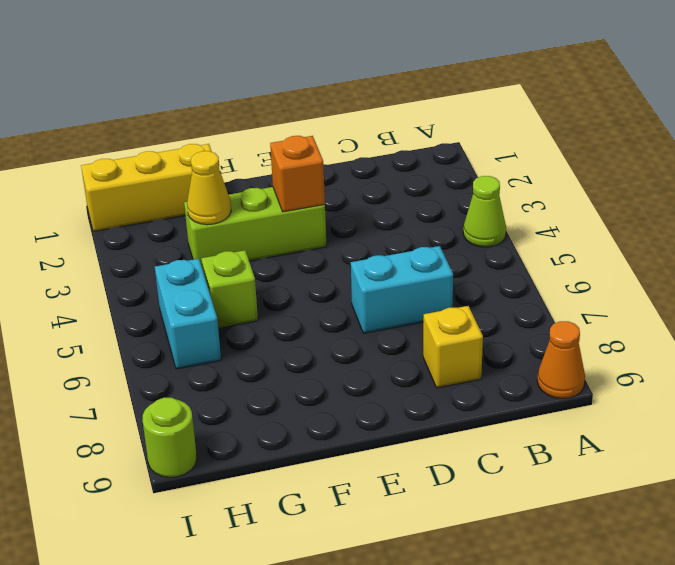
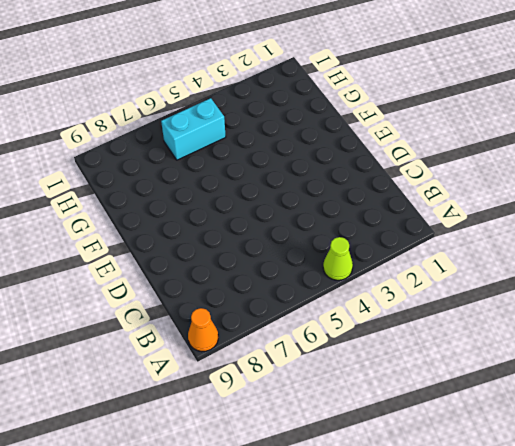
none -> cyan 1x2 brick [351,246,453,333]
none -> yellow 1x1 brick [423,306,483,388]

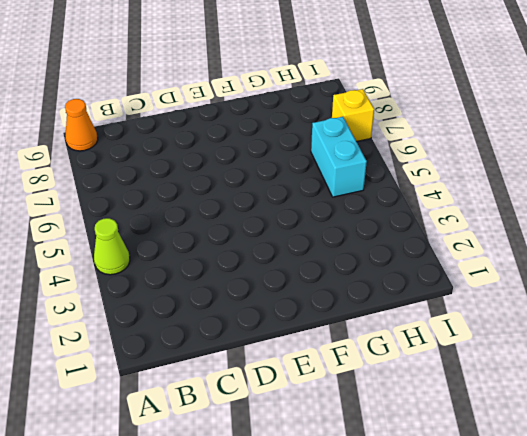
yellow 1x1 brick [332,89,374,142] -> yellow 1x1 brick moved to [423,306,483,388]
none -> cyan 1x2 brick [351,246,453,333]
none -> lime 1x3 brick [184,187,326,266]

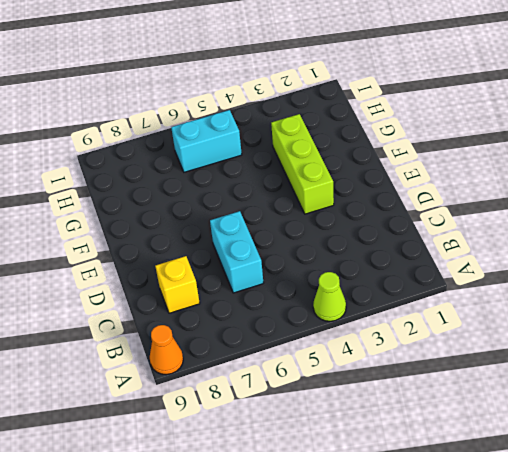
none -> yellow 1x3 brick [81,144,212,231]
none -> lime 1x1 brick [201,250,258,328]

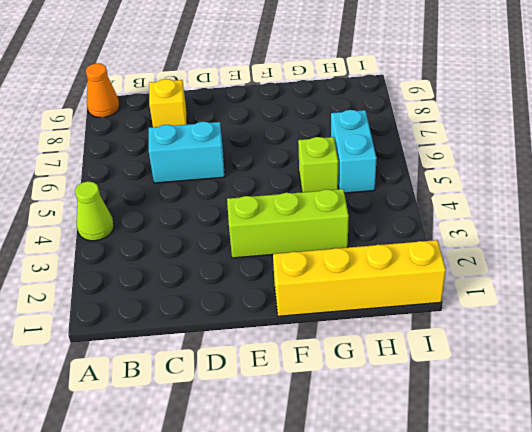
yellow 1x4 brick [273,240,446,316] -> yellow 1x3 brick [81,144,212,231]
none -> lime 1x1 round brick [143,398,197,477]
none -> orange 1x1 brick [270,136,325,212]

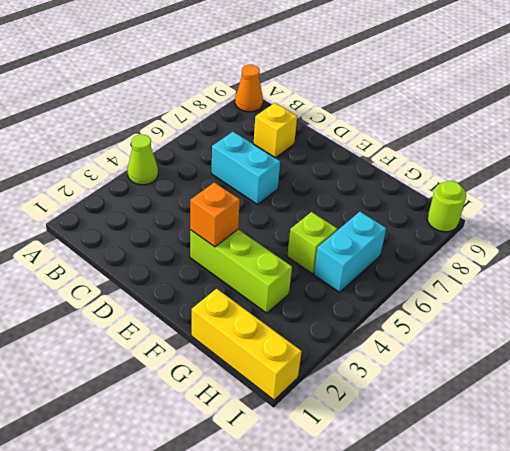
none -> yellow 1x1 cone [187,151,231,225]

